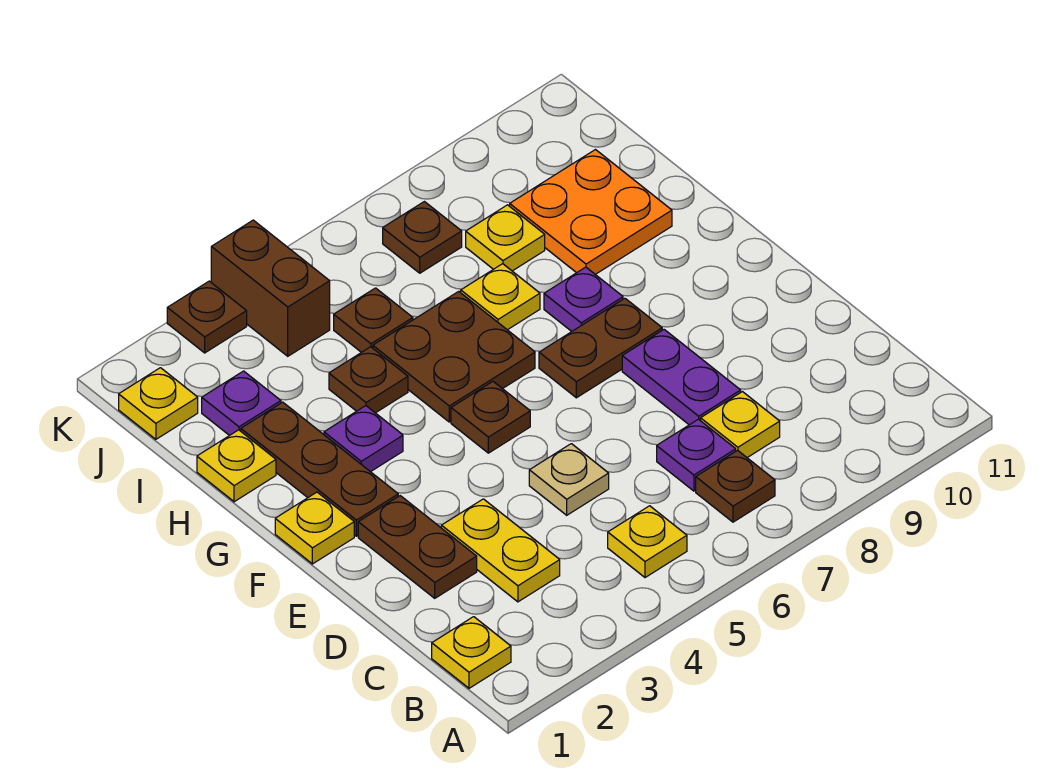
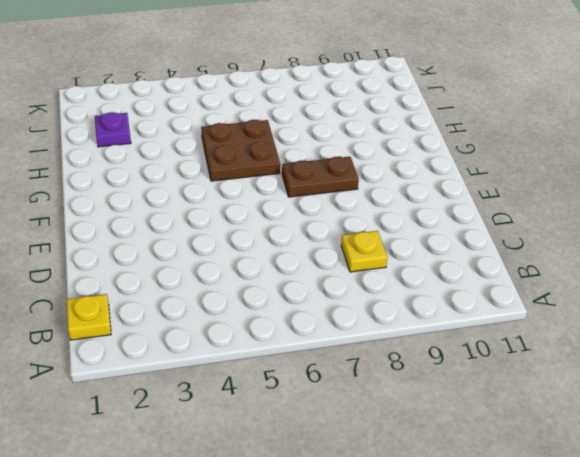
none -> yellow 1x1 plate [608,506,687,578]
none -> brown 1x1 plate [696,450,775,522]
none -> yellow 1x2 plate [441,499,560,602]

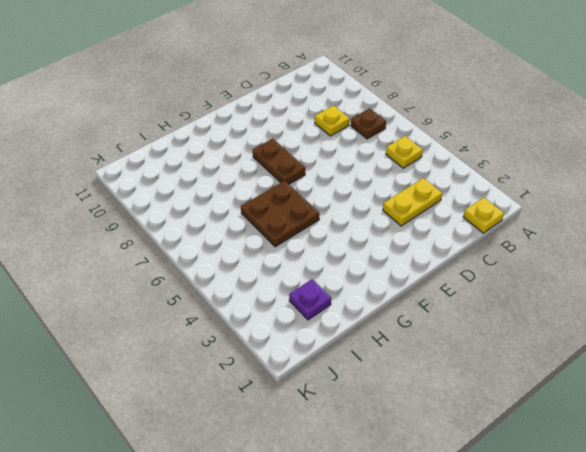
none -> purple 1x1 plate [657,419,736,491]
none -> brown 1x2 plate [358,496,477,598]
none -> tan 1x1 plate [529,444,609,515]

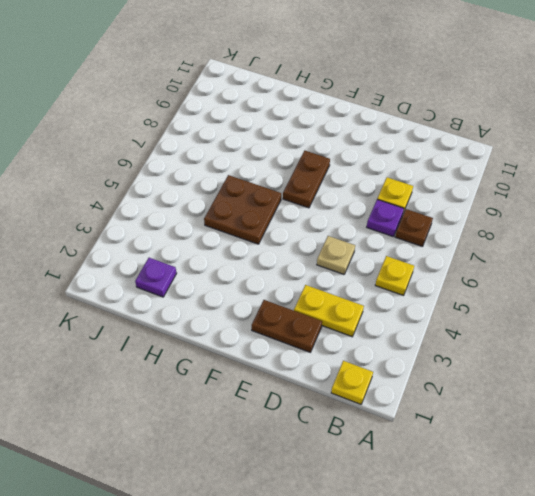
none -> purple 1x2 plate [622,330,741,425]
none -> yellow 1x1 plate [275,492,354,564]
none -> brown 1x3 plate [241,402,398,536]

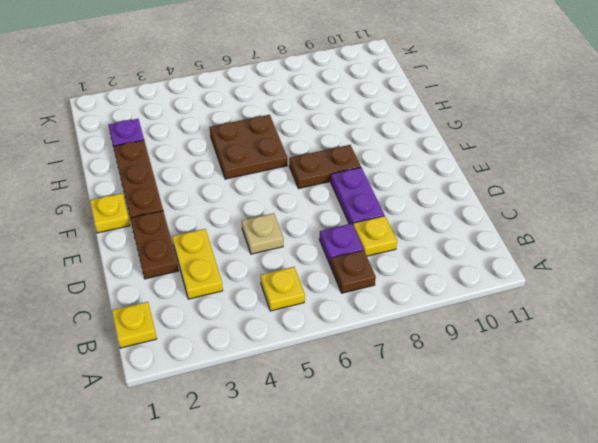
none -> brown 1x1 plate [451,382,530,453]
none -> purple 1x1 plate [324,406,403,472]
none -> purple 1x1 plate [544,267,623,331]

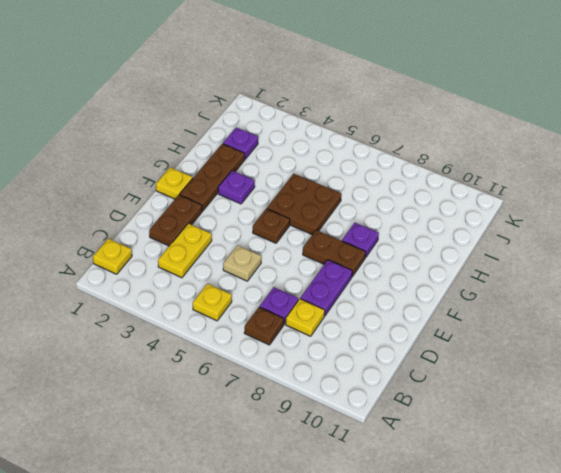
none -> yellow 1x1 plate [197,430,276,502]
none -> brown 1x1 plate [329,347,408,413]
none -> yellow 1x1 plate [461,264,540,330]

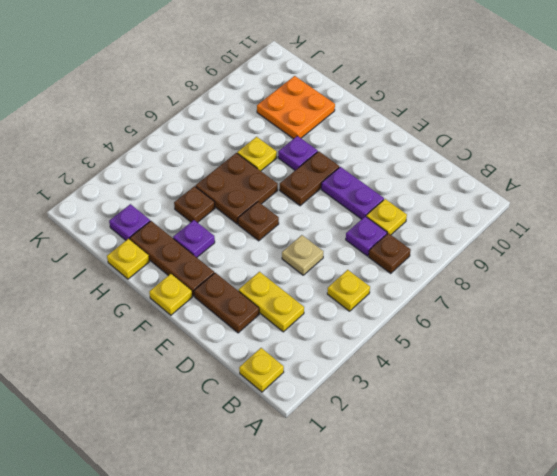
none -> brown 1x1 plate [334,288,413,352]
none -> yellow 1x1 plate [466,205,545,271]
none -> yellow 1x1 plate [119,368,198,439]

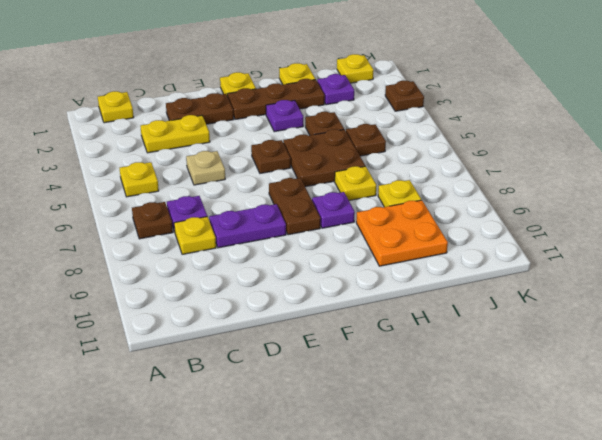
none -> brown 1x2 brick [211,220,330,356]
none -> brown 1x1 plate [383,202,462,273]

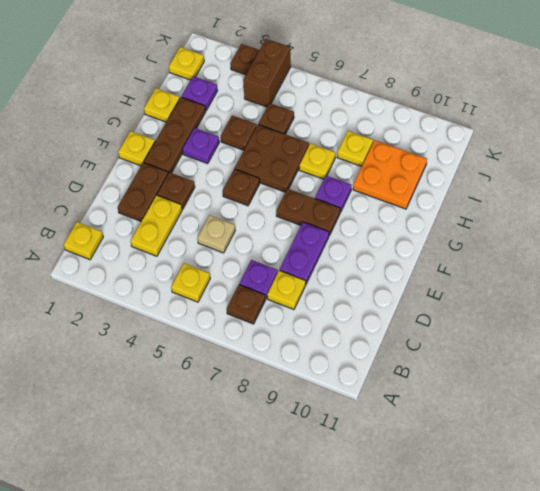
brown 1x1 plate [157,172,195,209] -> brown 1x1 plate moved to [383,202,462,273]

